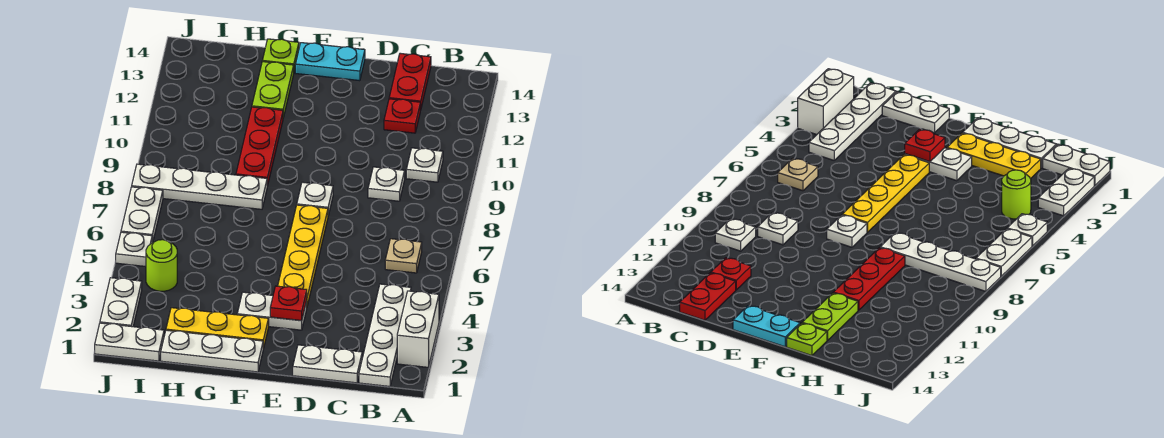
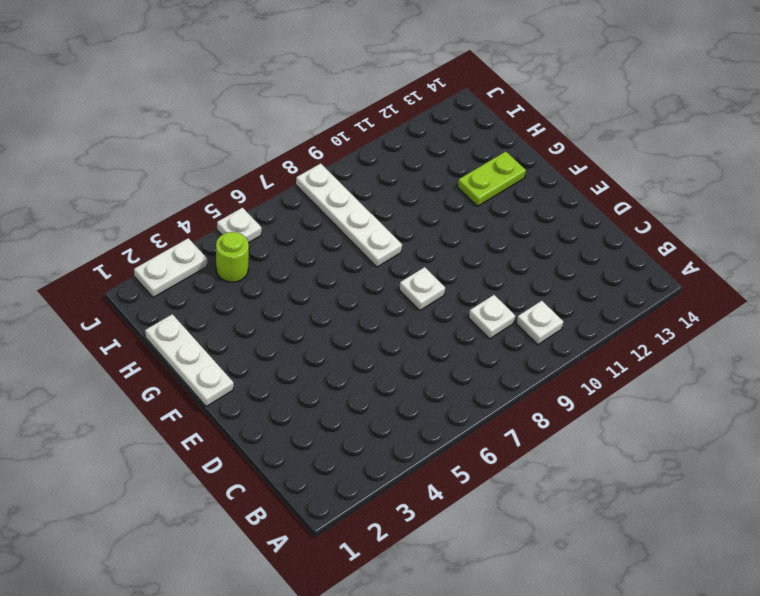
none -> white 1x2 brick [397,291,439,367]
none -> white 1x4 plate [359,284,411,387]
none -> tan 1x1 plate [385,239,422,273]

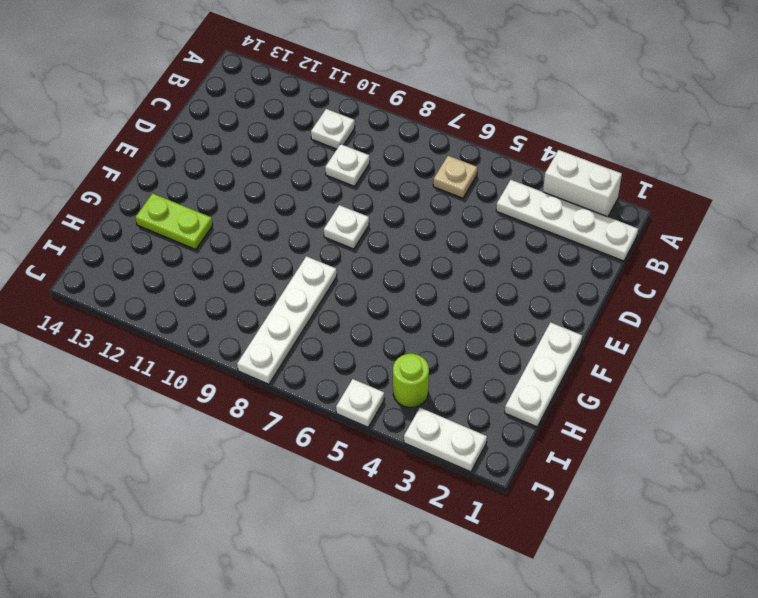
none -> white 1x2 plate [293,345,362,383]
none -> red 1x1 plate [384,99,420,133]
none -> red 1x2 plate [389,53,431,110]

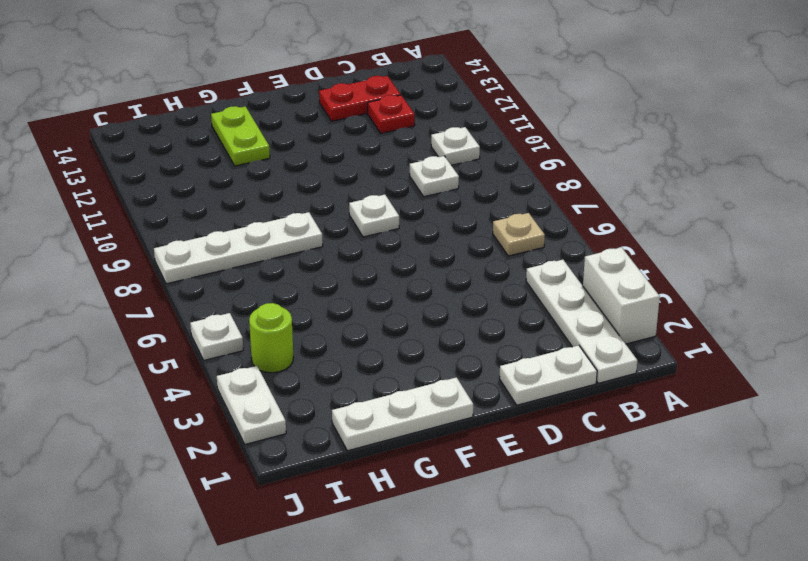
red 1x2 plate [319,76,401,121] -> red 1x2 plate turned to [389,53,431,110]
none -> white 1x2 plate [237,292,307,330]
none -> yellow 1x4 plate [278,205,328,306]
none -> cyan 1x2 plate [295,43,365,81]

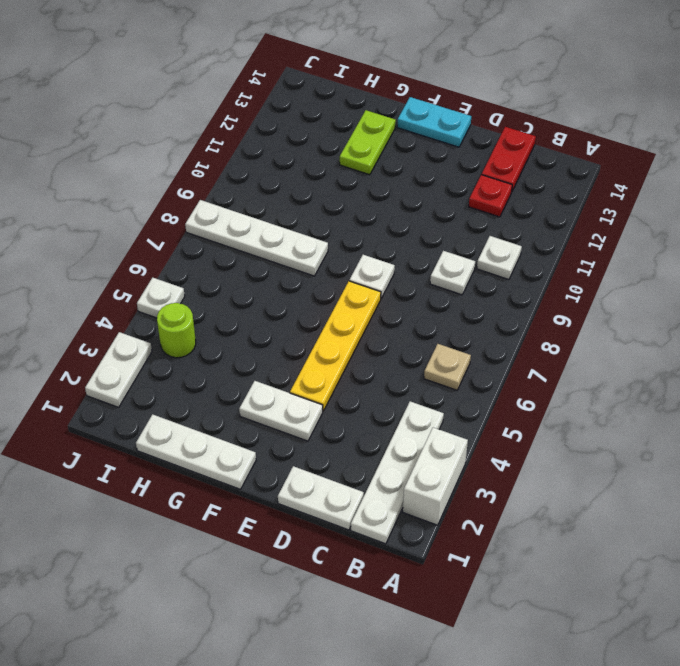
none -> yellow 1x3 plate [166,308,269,349]
none -> red 1x3 plate [236,107,283,186]
none -> lime 1x1 plate [262,39,299,71]

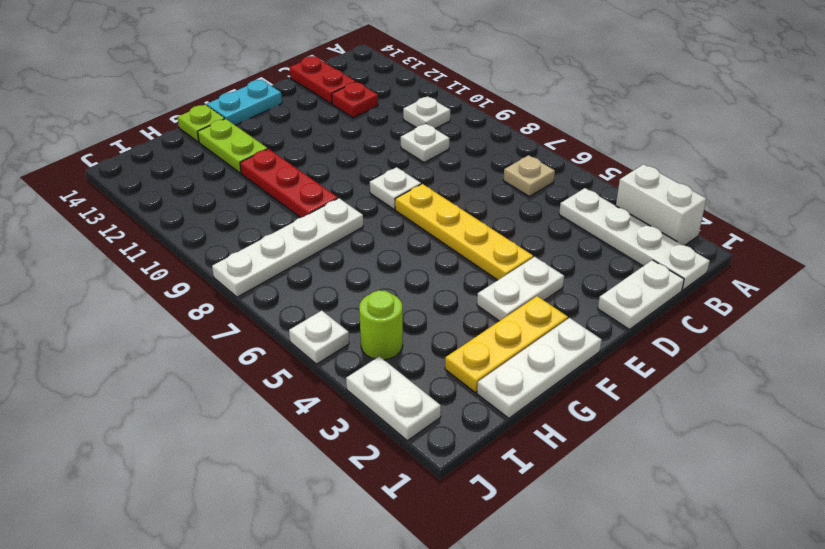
none -> white 1x2 plate [95,323,164,361]
none -> white 1x2 plate [121,187,163,243]
none -> red 1x1 plate [270,286,307,321]

